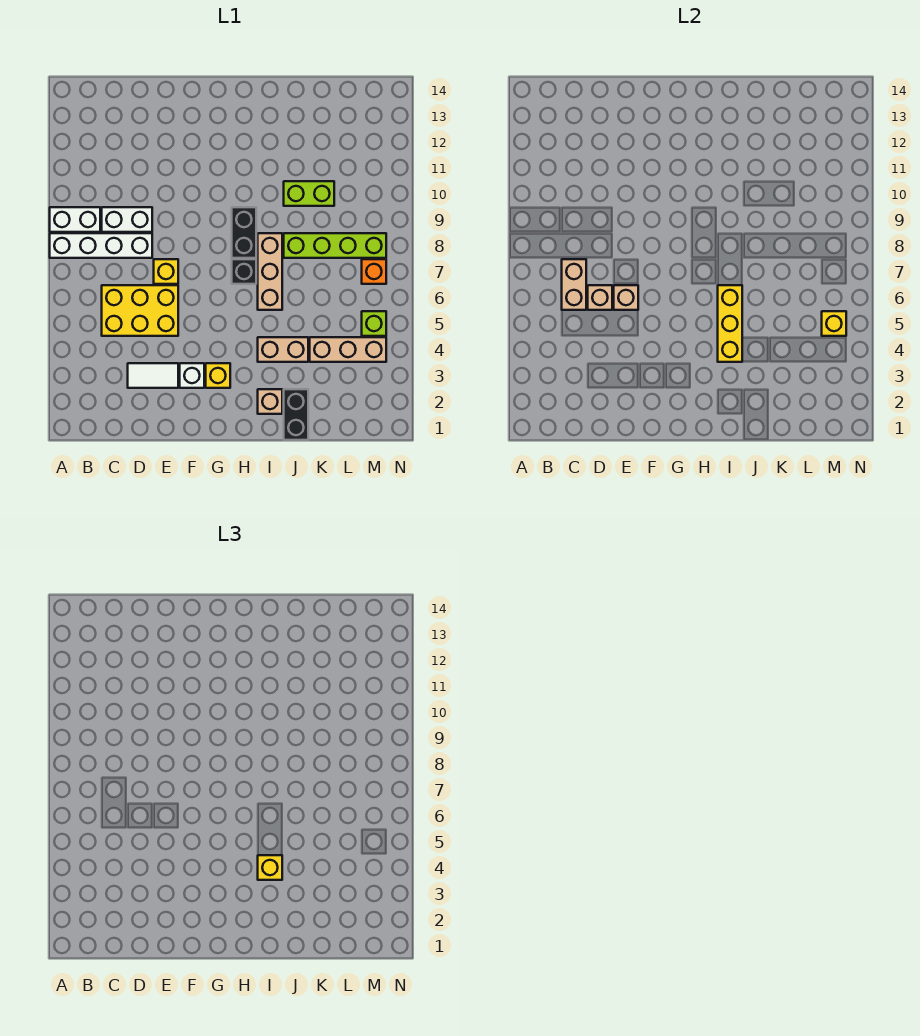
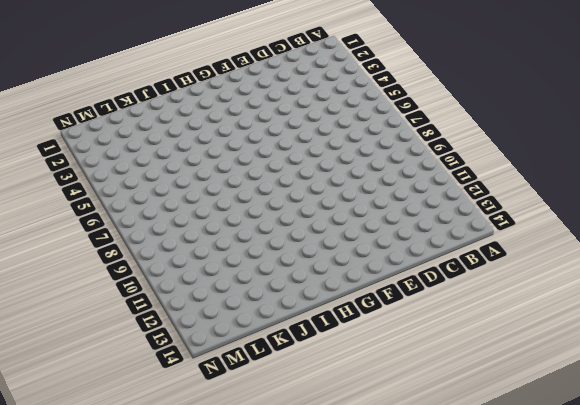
none -> white 1x4 brick [50,233,152,258]
none -> white 1x2 brick [50,207,100,232]
none -> yellow 2x3 brick [102,285,178,336]

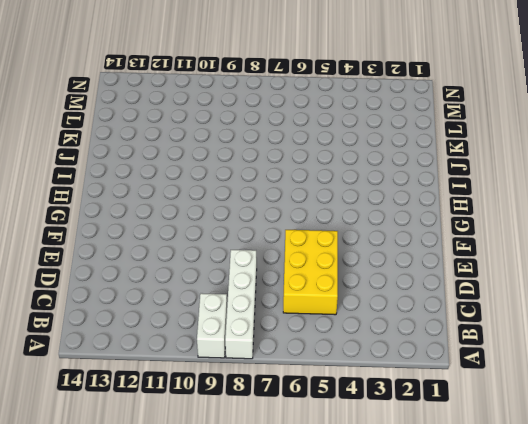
none -> white 1x2 brick [102,207,152,232]
none -> white 1x2 tile [128,363,178,388]
none -> yellow 1x1 brick [154,259,178,284]

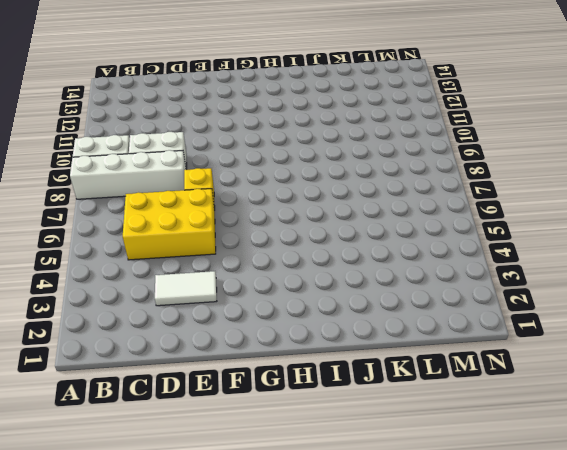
none -> white 1x1 brick [180,363,204,388]
none -> yellow 1x1 brick [206,363,230,388]
none -> black 1x1 brick [232,259,256,284]

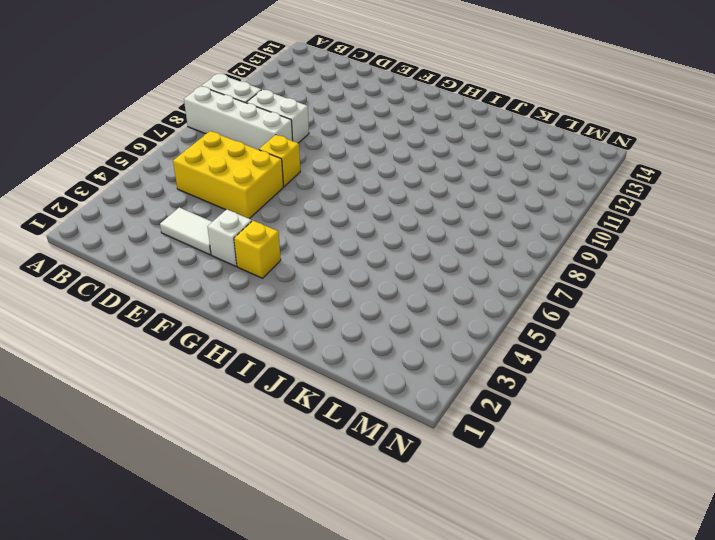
none -> black 1x1 brick [232,259,256,284]
none -> black 1x2 brick [232,207,256,258]
none -> tan 1x1 brick [258,389,282,414]

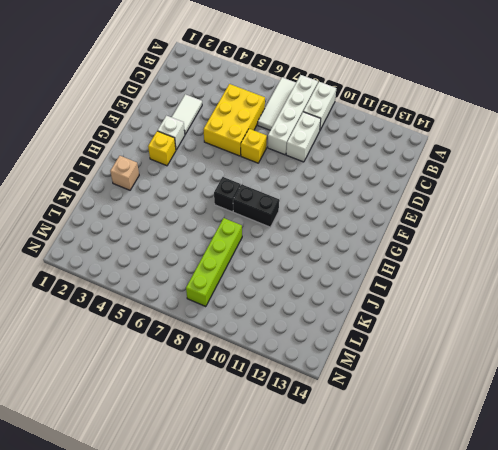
white 1x3 tile [258,77,296,130] -> none
none -> tan 1x2 brick [258,337,308,362]
none -> tan 1x3 brick [258,233,282,310]
none -> black 1x2 brick [284,389,308,440]

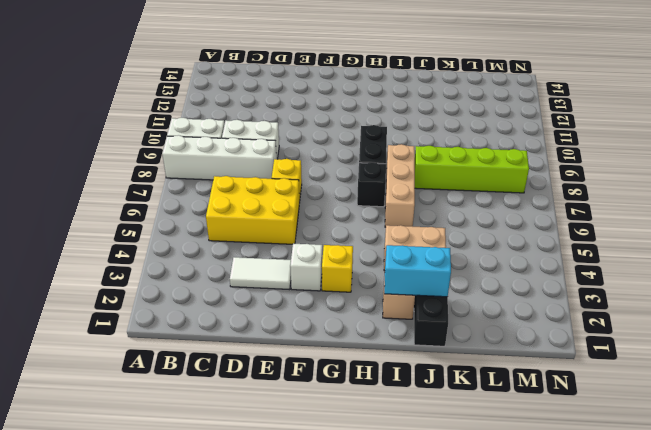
cyan 1x2 brick [384,245,451,297] -> none
none -> lime 1x2 brick [284,181,334,206]
none -> tan 1x3 brick [310,337,386,362]
none -> lime 1x1 brick [362,311,386,336]

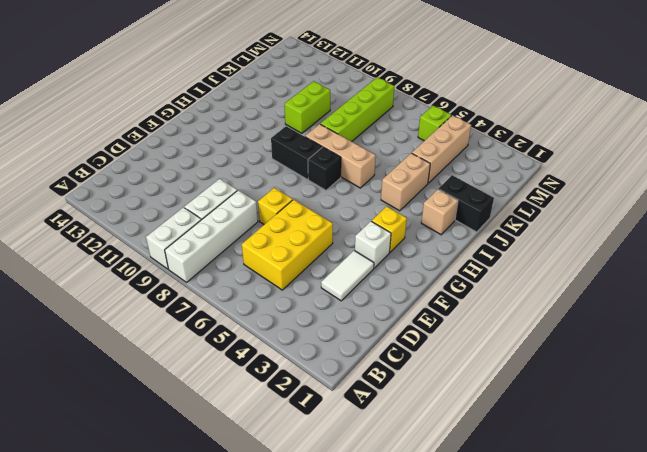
none -> orange 1x1 brick [362,259,386,284]
none -> tan 1x2 brick [562,259,586,310]
none -> tan 1x1 brick [588,285,612,310]

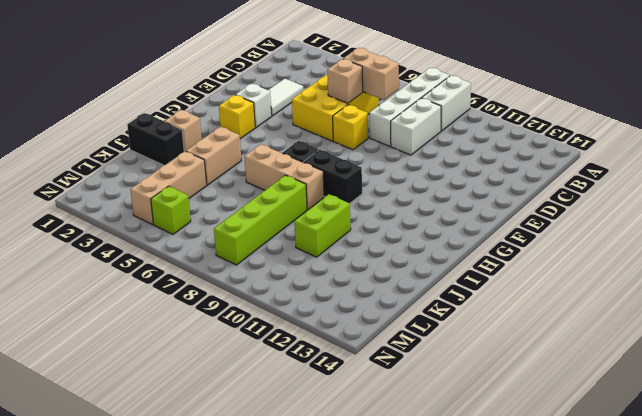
none -> orange 1x1 brick [362,259,386,284]
none -> tan 1x1 brick [614,285,638,310]
none -> yellow 1x3 brick [718,285,742,362]

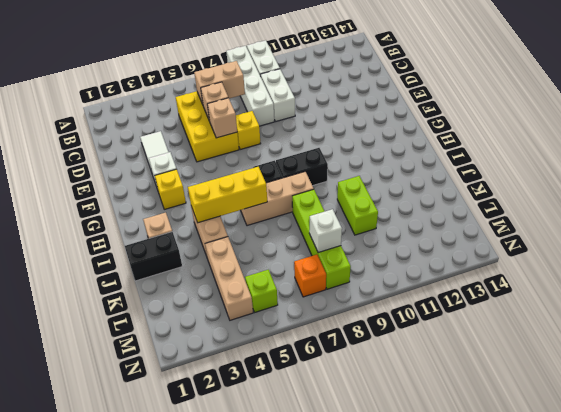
white 1x1 brick [309,209,342,253] -> none
none -> yellow 1x1 brick [822,311,846,336]
none -> yellow 1x1 brick [258,855,282,880]

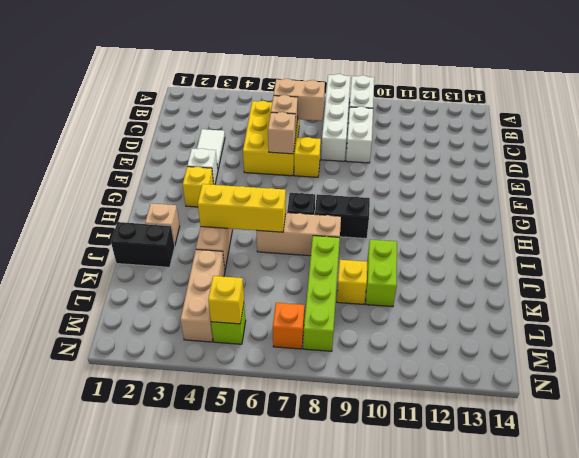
yellow 1x1 brick [337,260,367,304] -> yellow 1x1 brick moved to [258,855,282,880]

